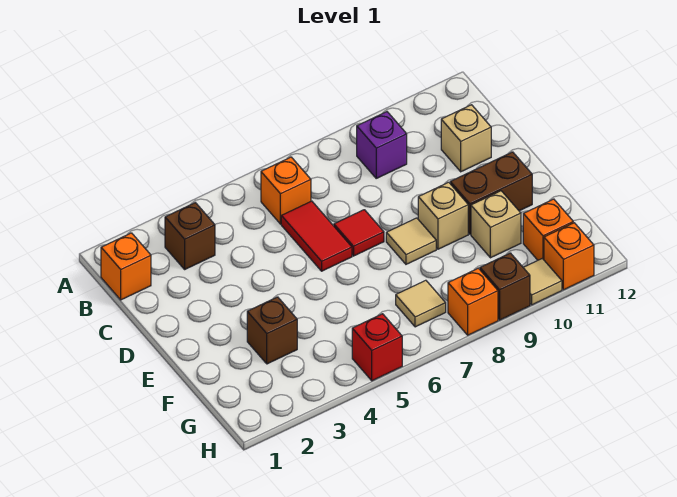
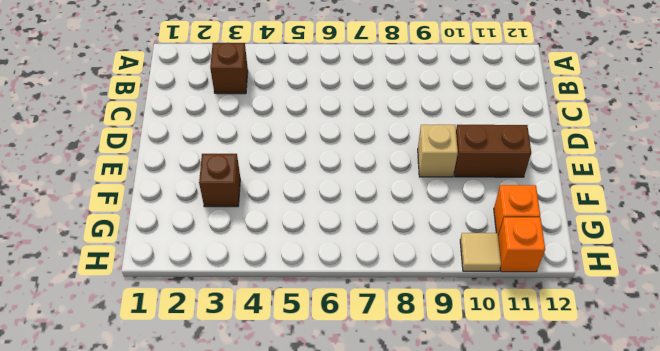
none -> orange 1x1 brick [101,233,151,300]
none -> orange 1x1 brick [261,157,311,224]
none -> purple 1x1 brick [357,112,407,178]

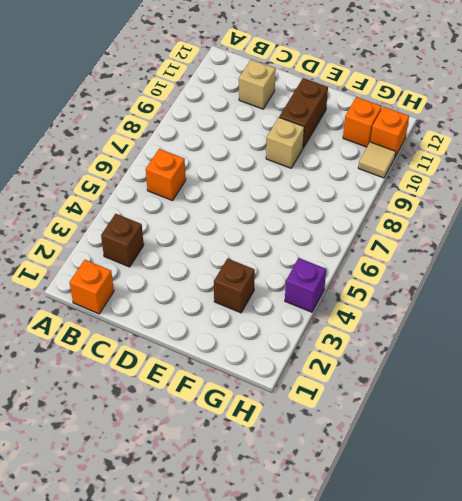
purple 1x1 brick [285,258,326,312] -> purple 1x1 brick moved to [357,112,407,178]
none -> red 1x2 tile [281,201,352,271]
none -> red 1x1 tile [334,210,384,256]
none -> tan 1x1 tile [386,218,436,264]

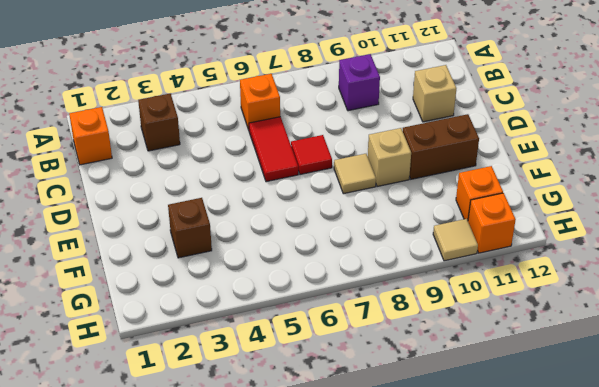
none -> tan 1x1 brick [471,191,521,258]
none -> tan 1x1 tile [396,280,446,327]
none -> red 1x1 brick [352,314,402,381]

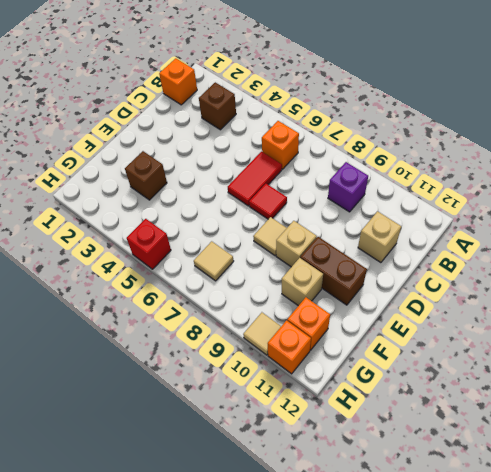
none -> orange 1x1 brick [448,268,498,335]
none -> brown 1x1 brick [480,253,530,320]

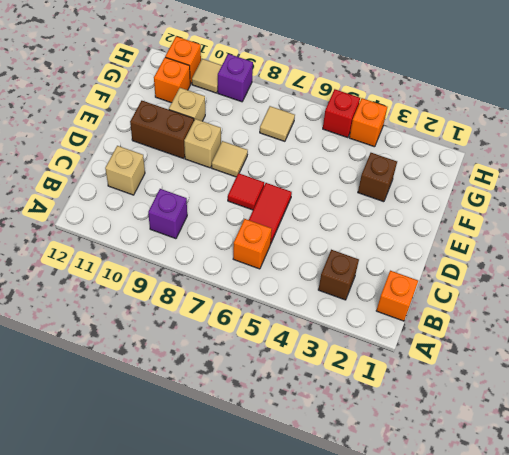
orange 1x1 brick [349,98,387,147] -> orange 1x1 brick moved to [448,268,498,335]
purple 1x1 brick [218,54,253,102] -> brown 1x1 brick [480,253,530,320]

